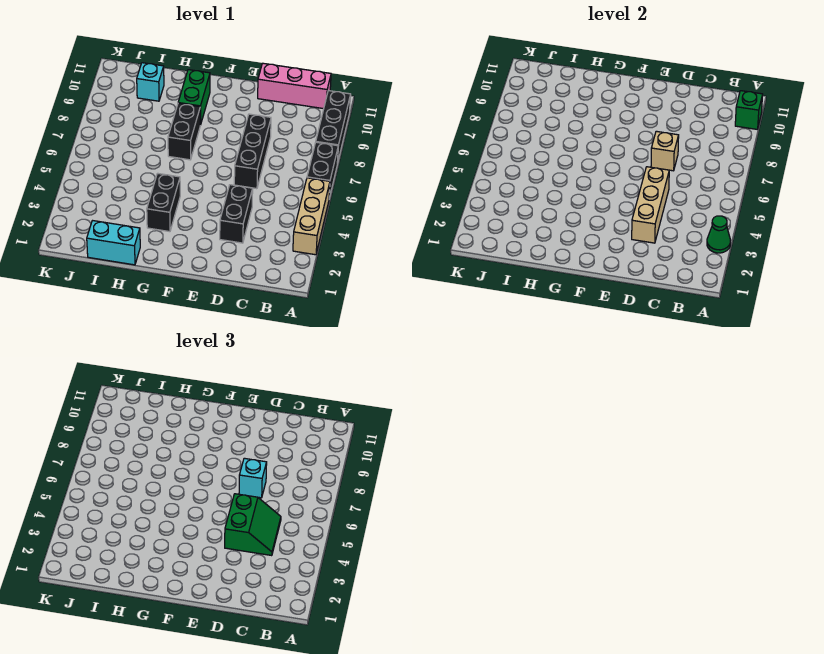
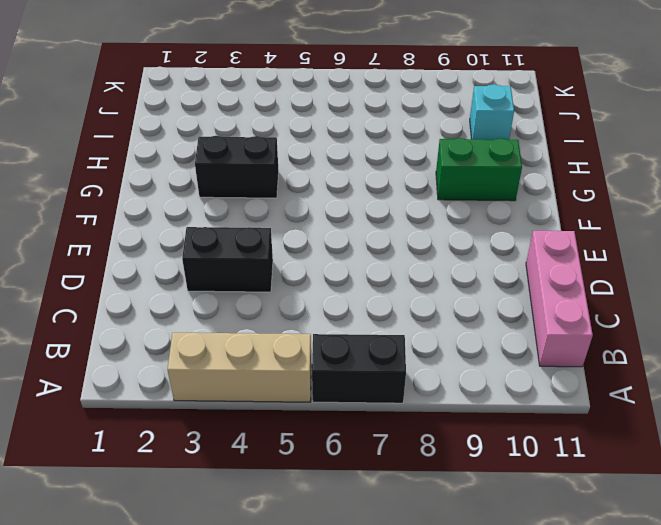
none -> black 1x3 brick [316,91,351,164]
none -> black 1x3 brick [234,114,271,189]
none -> black 1x2 brick [168,103,200,160]

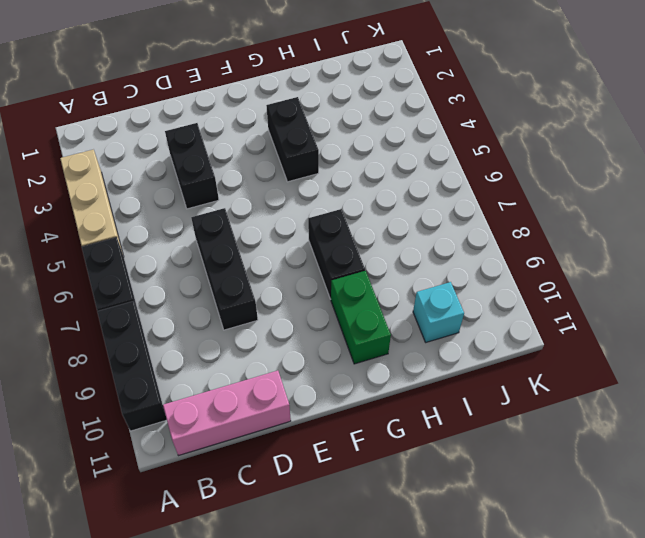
none -> cyan 1x2 brick [87,221,140,265]
none -> green 1x1 cone [707,216,730,253]
none -> green 1x1 brick [735,91,763,129]

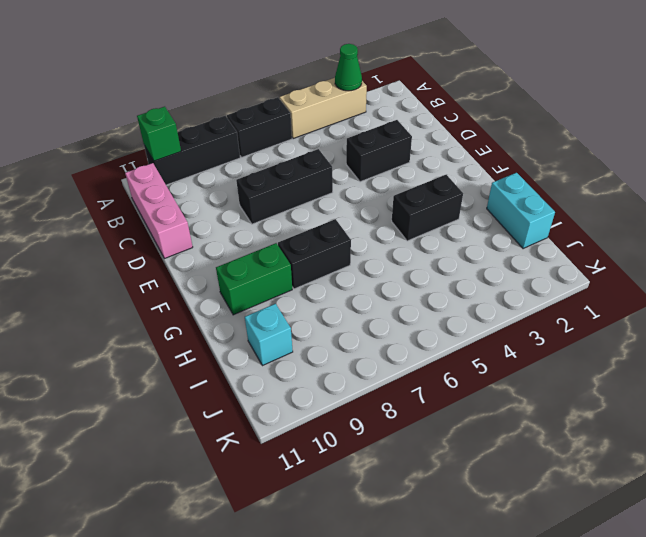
none -> tan 1x3 brick [632,167,669,243]
none -> tan 1x1 brick [651,131,679,171]
none -> green 2x2 slope [225,494,281,556]

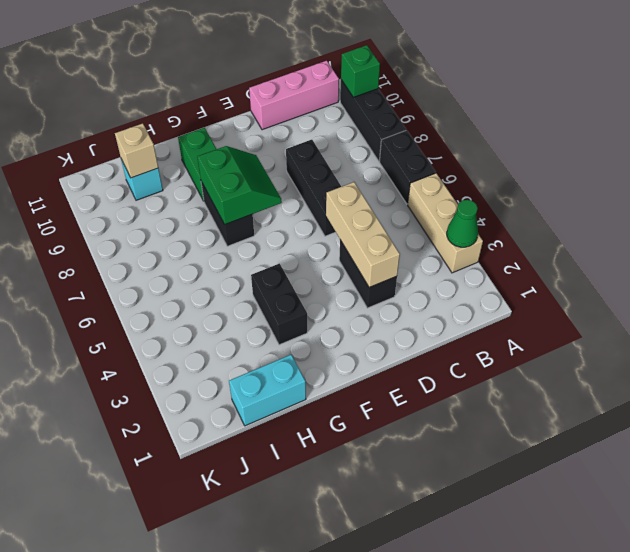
green 2x2 slope [197,146,282,224] -> green 2x2 slope moved to [225,494,281,556]
tan 1x1 brick [115,123,158,178] -> tan 1x1 brick moved to [651,131,679,171]
none -> cyan 1x1 brick [239,458,267,498]

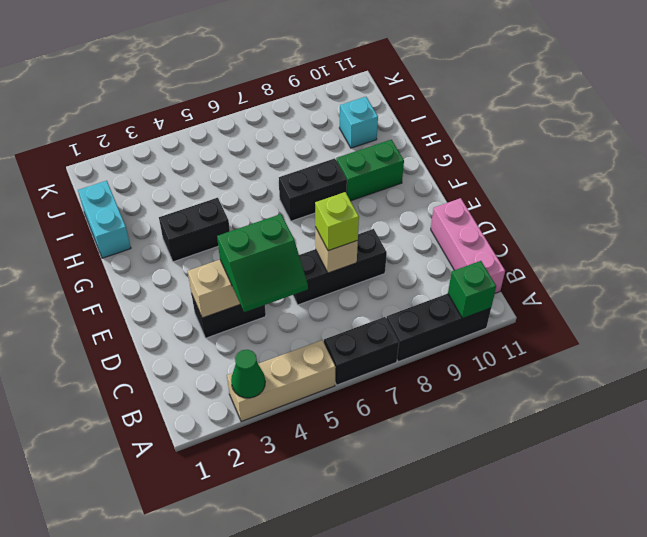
lime 1x1 brick [315,192,359,251] -> cyan 1x1 brick [239,458,267,498]

